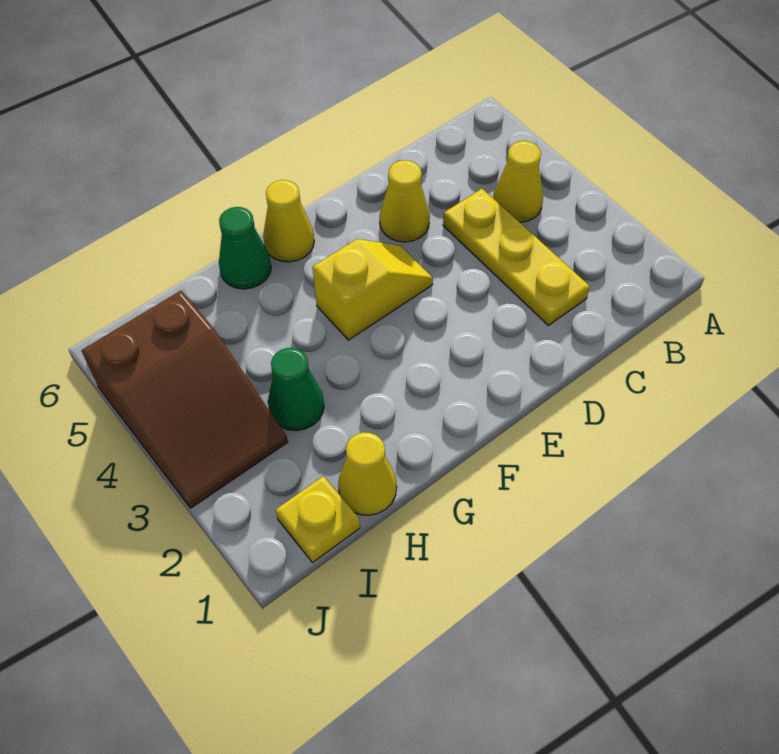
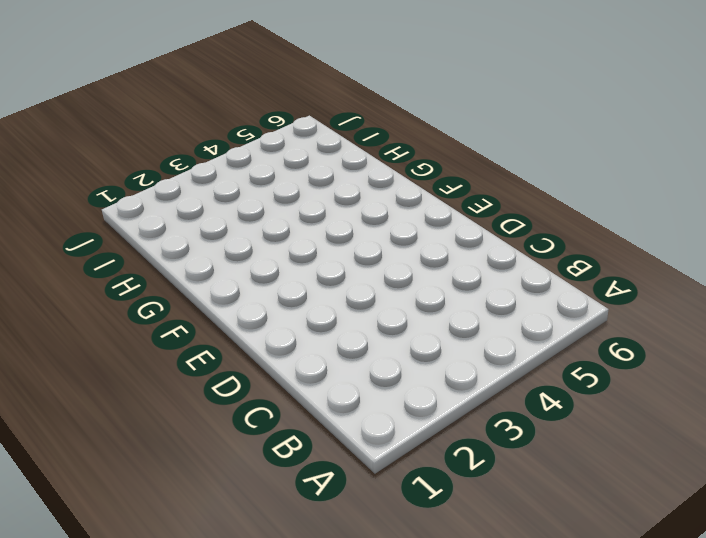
none -> yellow 1x1 cone [493,141,543,222]
none -> yellow 1x3 plate [443,189,590,325]

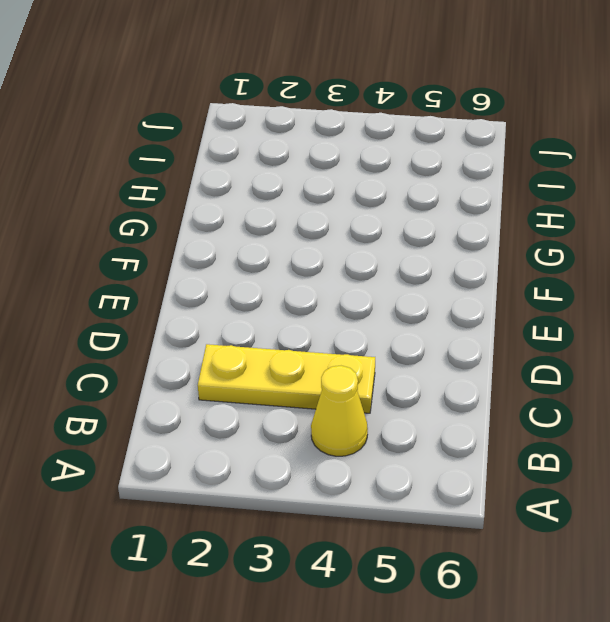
none -> yellow 1x1 cone [380,160,430,242]
none -> yellow 1x2 slope [312,239,433,340]

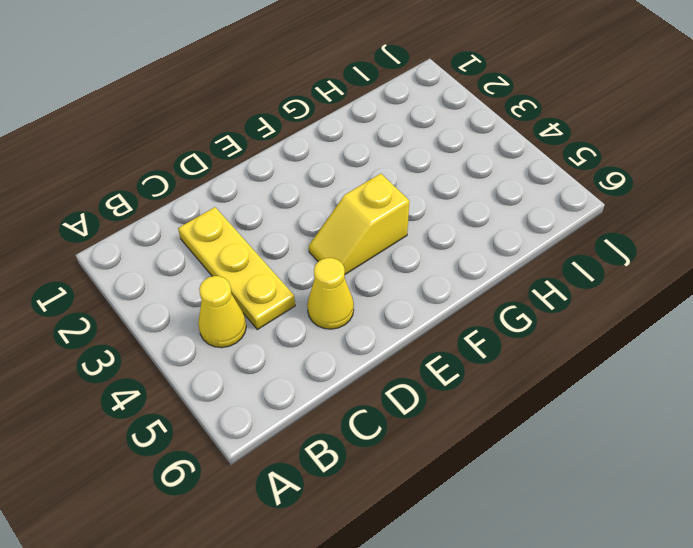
none -> yellow 1x1 cone [263,180,314,262]
none -> green 1x1 cone [219,207,271,289]

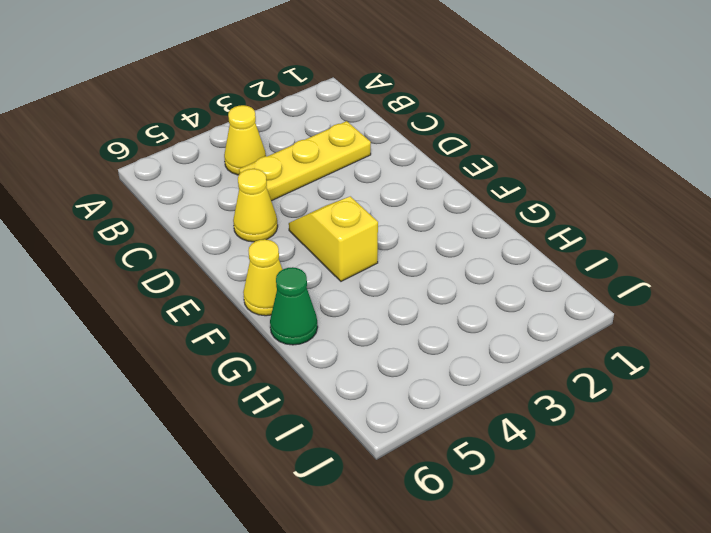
none -> yellow 1x1 cone [338,432,397,515]
none -> green 1x1 cone [268,348,324,431]

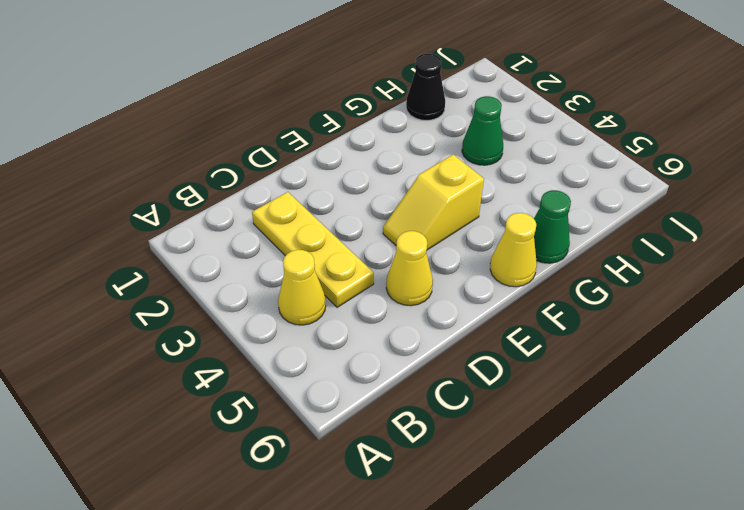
black 1x1 cone [406,54,445,120] -> yellow 1x1 cone [338,432,397,515]
none -> yellow 1x1 plate [276,476,360,563]
none -> brown 2x3 slope [81,291,288,508]

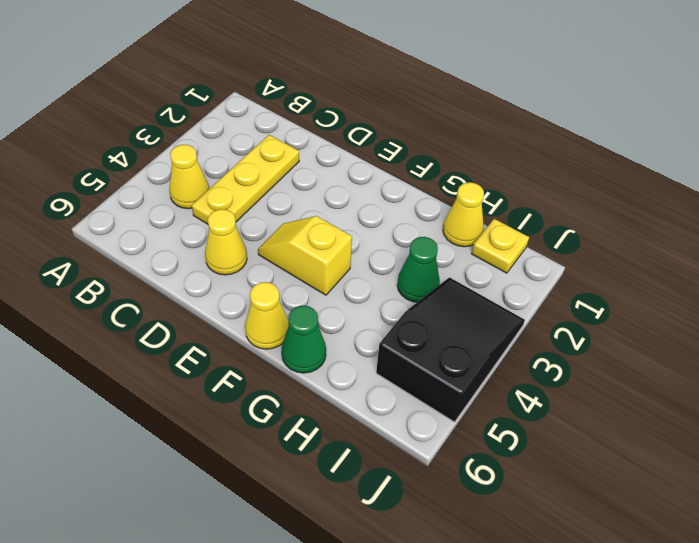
black 2x3 slope [376,277,525,422] -> brown 2x3 slope [81,291,288,508]

